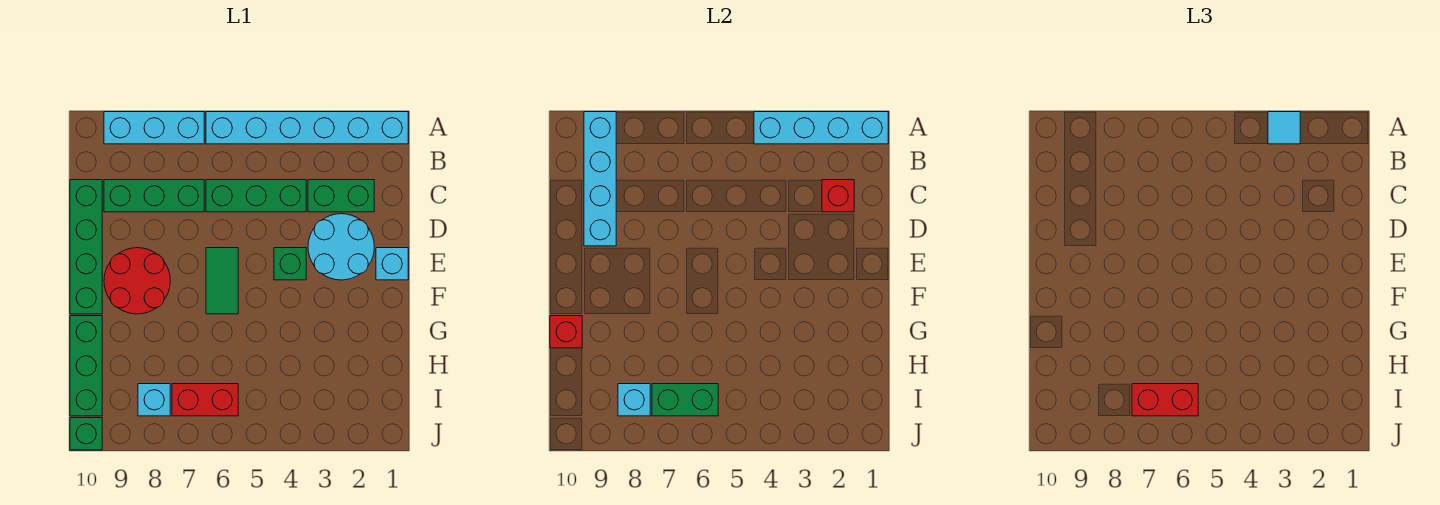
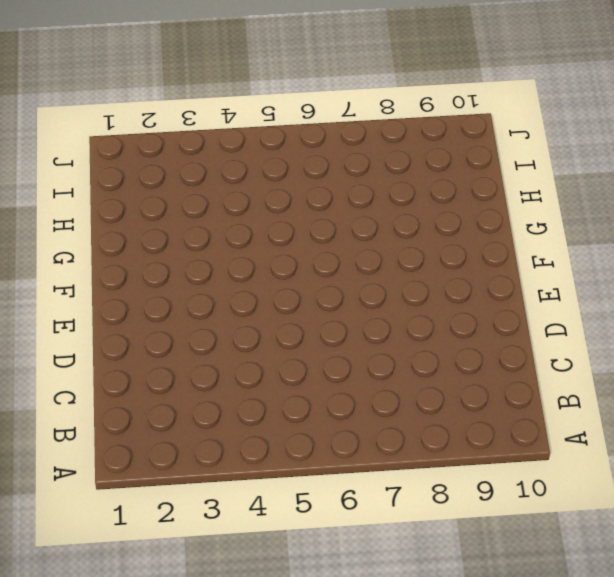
none -> cyan 1x6 brick [206,112,408,144]
none -> cyan 1x3 brick [104,112,204,144]
none -> green 1x2 brick [308,180,374,212]

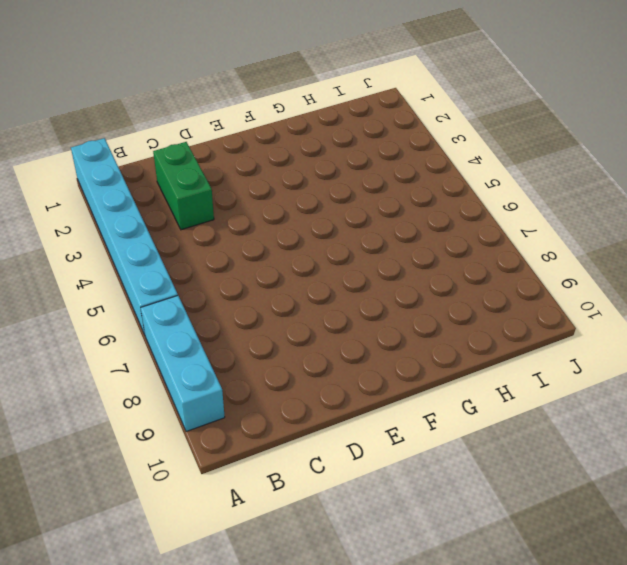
none -> green 1x3 brick [206,180,306,212]
none -> green 1x3 brick [104,180,204,212]
none -> green 1x4 brick [70,180,102,314]

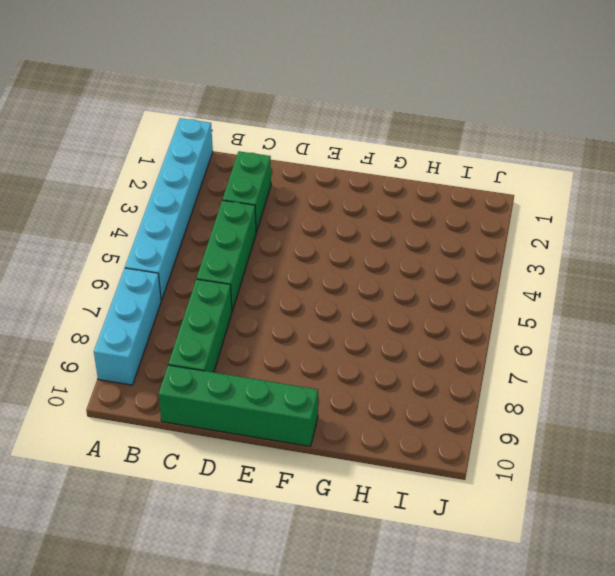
none -> cyan 2x2 round brick [308,214,374,280]
none -> cyan 1x1 brick [376,248,408,280]
none -> green 1x1 brick [274,248,306,280]

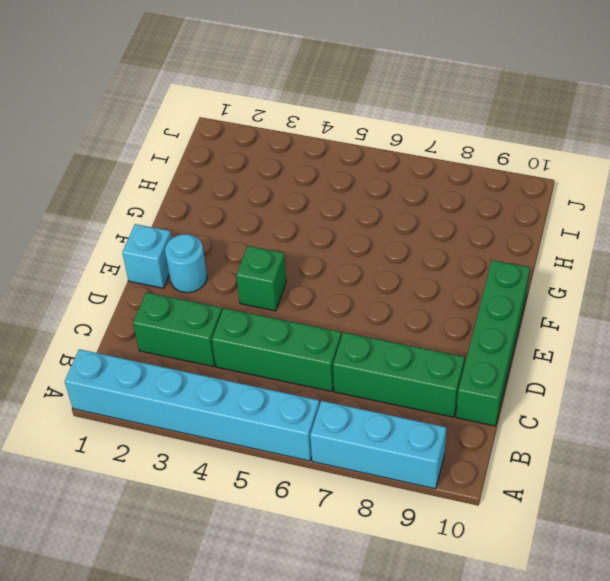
cyan 1x1 round brick [165,234,207,293] -> cyan 2x2 round brick [308,214,374,280]
none -> green 1x2 tile [206,248,238,314]
none -> red 2x2 round brick [104,248,170,314]
none -> green 1x3 brick [70,316,102,416]

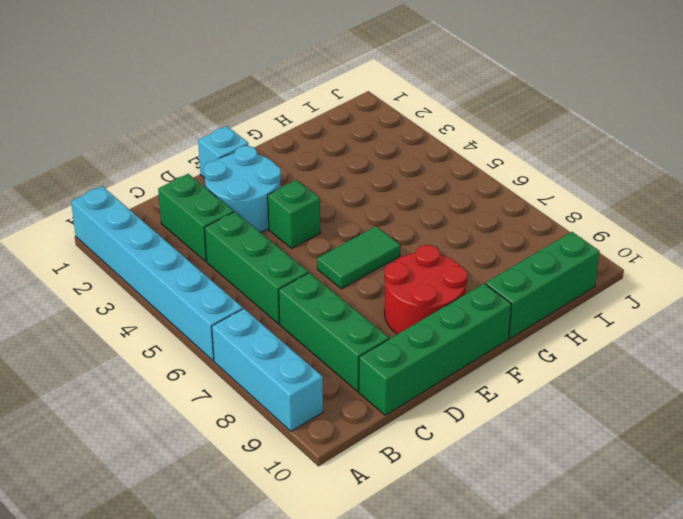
none -> red 1x2 brick [172,384,238,416]
none -> cyan 1x1 brick [138,384,170,416]
none -> green 1x1 brick [70,418,102,450]

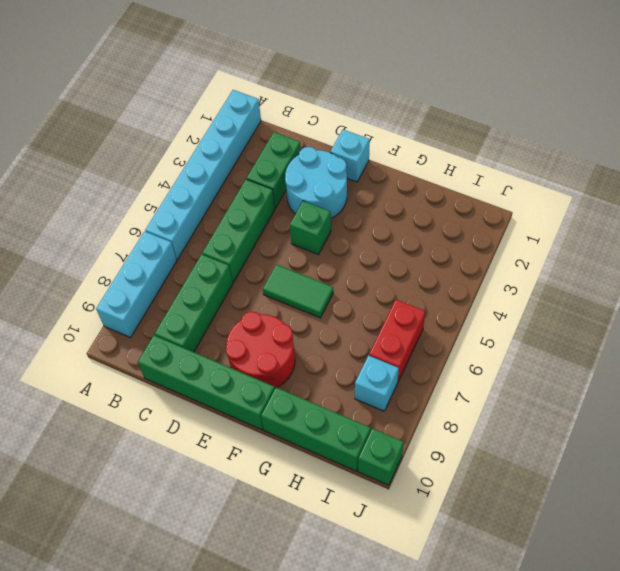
none -> cyan 1x4 brick [754,112,888,144]
none -> cyan 1x4 brick [584,112,616,246]
none -> red 1x1 brick [822,180,854,212]

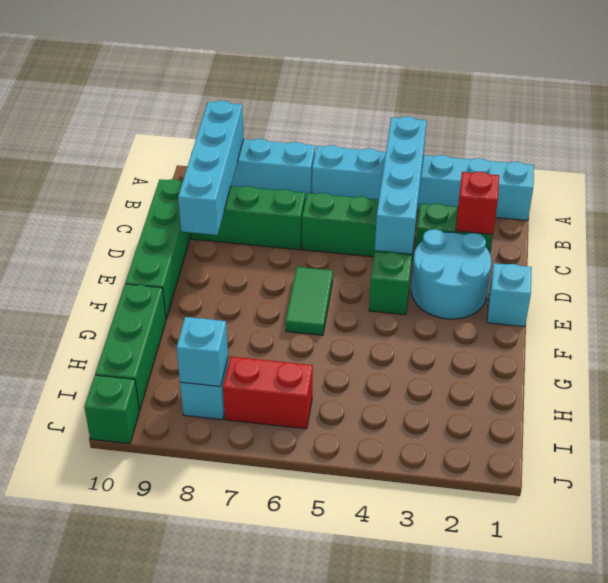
cyan 1x4 brick [375,116,426,254] -> cyan 1x4 brick turned to [754,112,888,144]
none -> red 2x2 round brick [104,248,170,314]
none -> red 1x1 brick [550,316,582,348]
none -> green 1x2 brick [652,384,718,416]

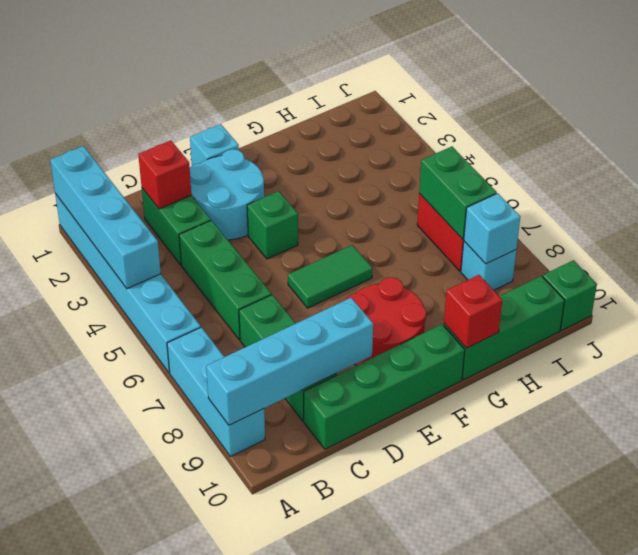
none -> cyan 1x1 tile [1268,112,1300,144]
none -> red 1x2 brick [1132,384,1198,416]

